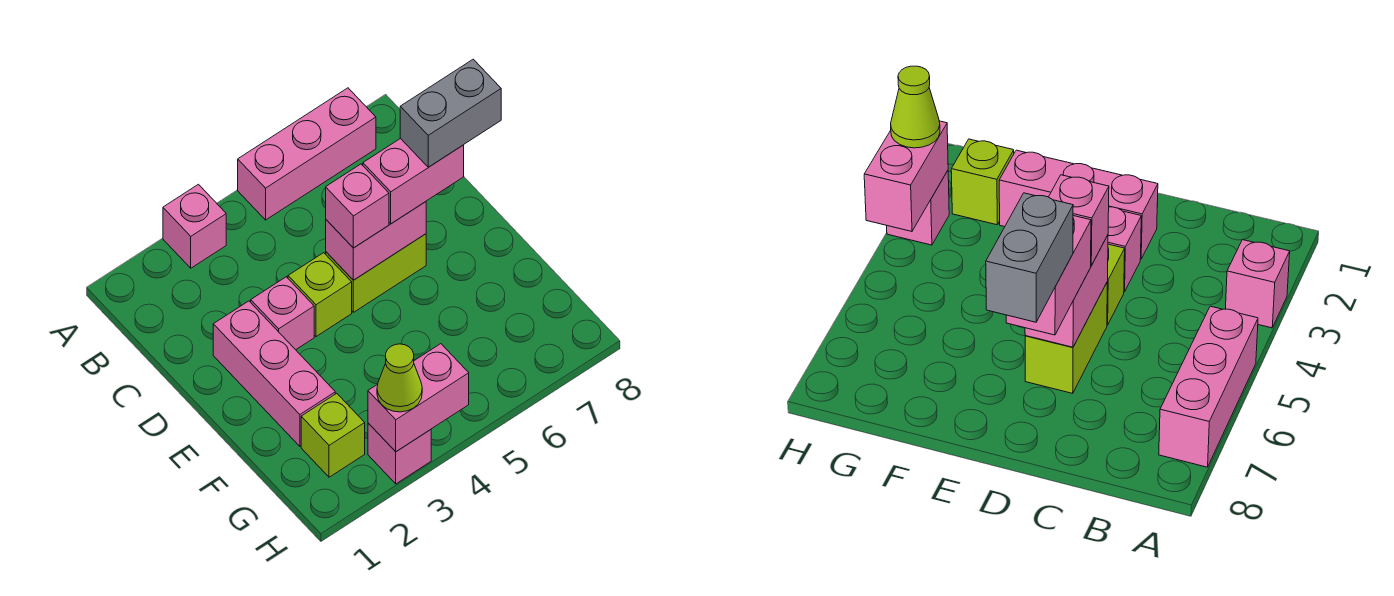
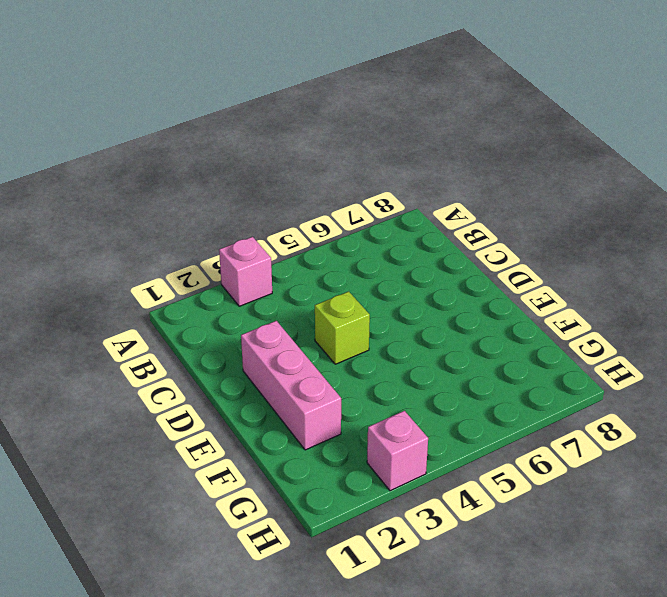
none -> pink 1x3 brick [238,88,376,220]
none -> pink 1x1 brick [251,277,314,350]
none -> lime 1x2 brick [326,234,426,312]

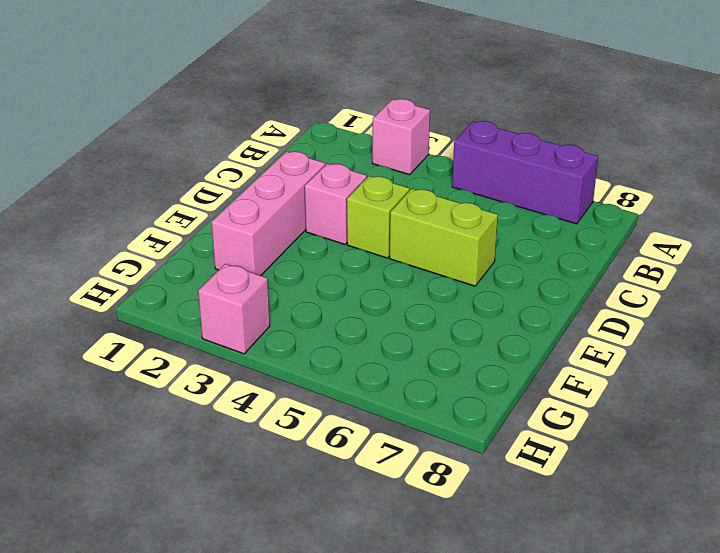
purple 1x3 brick [452,121,598,224] -> pink 1x3 brick [238,88,376,220]
none -> lime 1x1 brick [301,393,365,477]
none -> pink 1x2 brick [326,202,426,280]
none -> pink 1x2 brick [368,344,469,452]

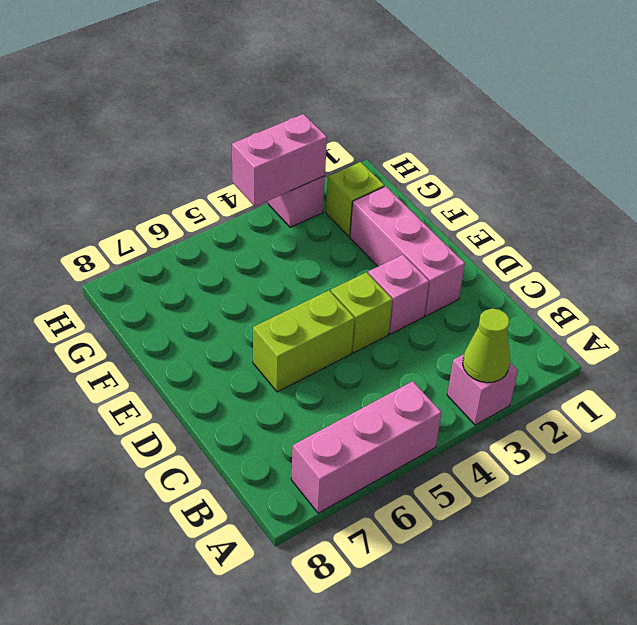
lime 1x1 cone [463,309,510,383] -> lime 1x1 cone moved to [377,344,422,412]
none -> pink 1x2 brick [326,202,426,280]
none -> pink 1x1 brick [326,164,389,248]
none -> pink 1x2 brick [363,138,464,224]

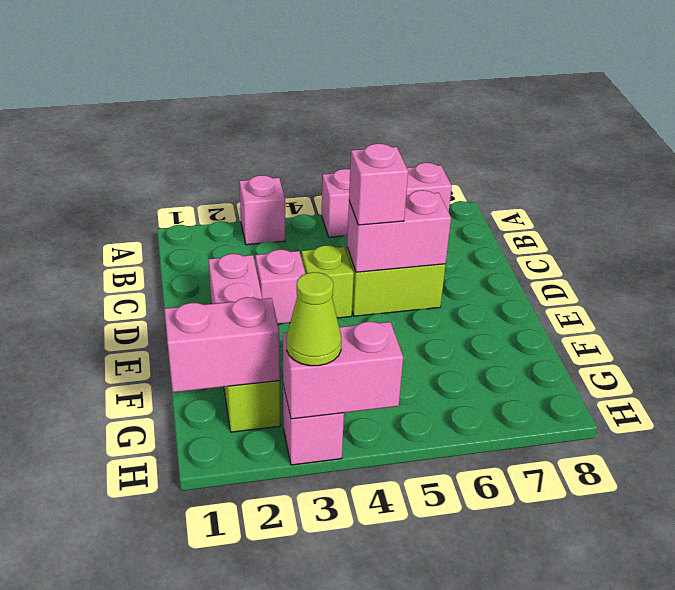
pink 1x2 brick [164,297,280,392] -> pink 1x2 brick moved to [363,138,464,224]
none -> grey 1x2 brick [400,59,501,167]

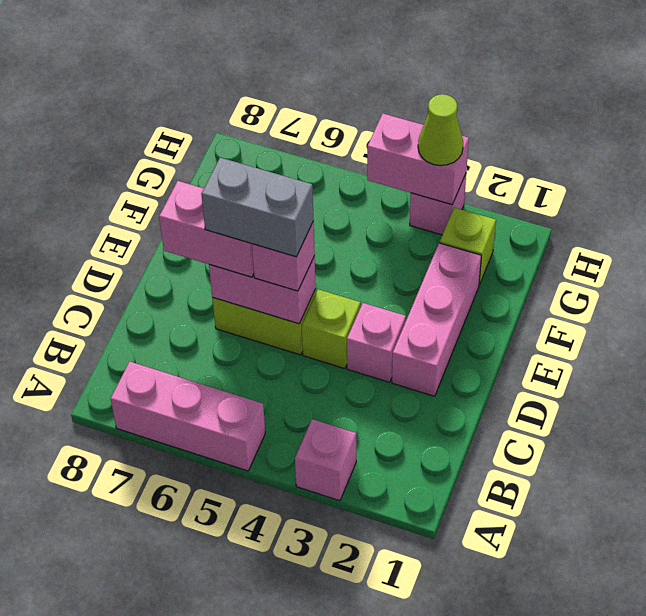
grey 1x2 brick [201,158,314,257] -> grey 1x2 brick moved to [400,59,501,167]

